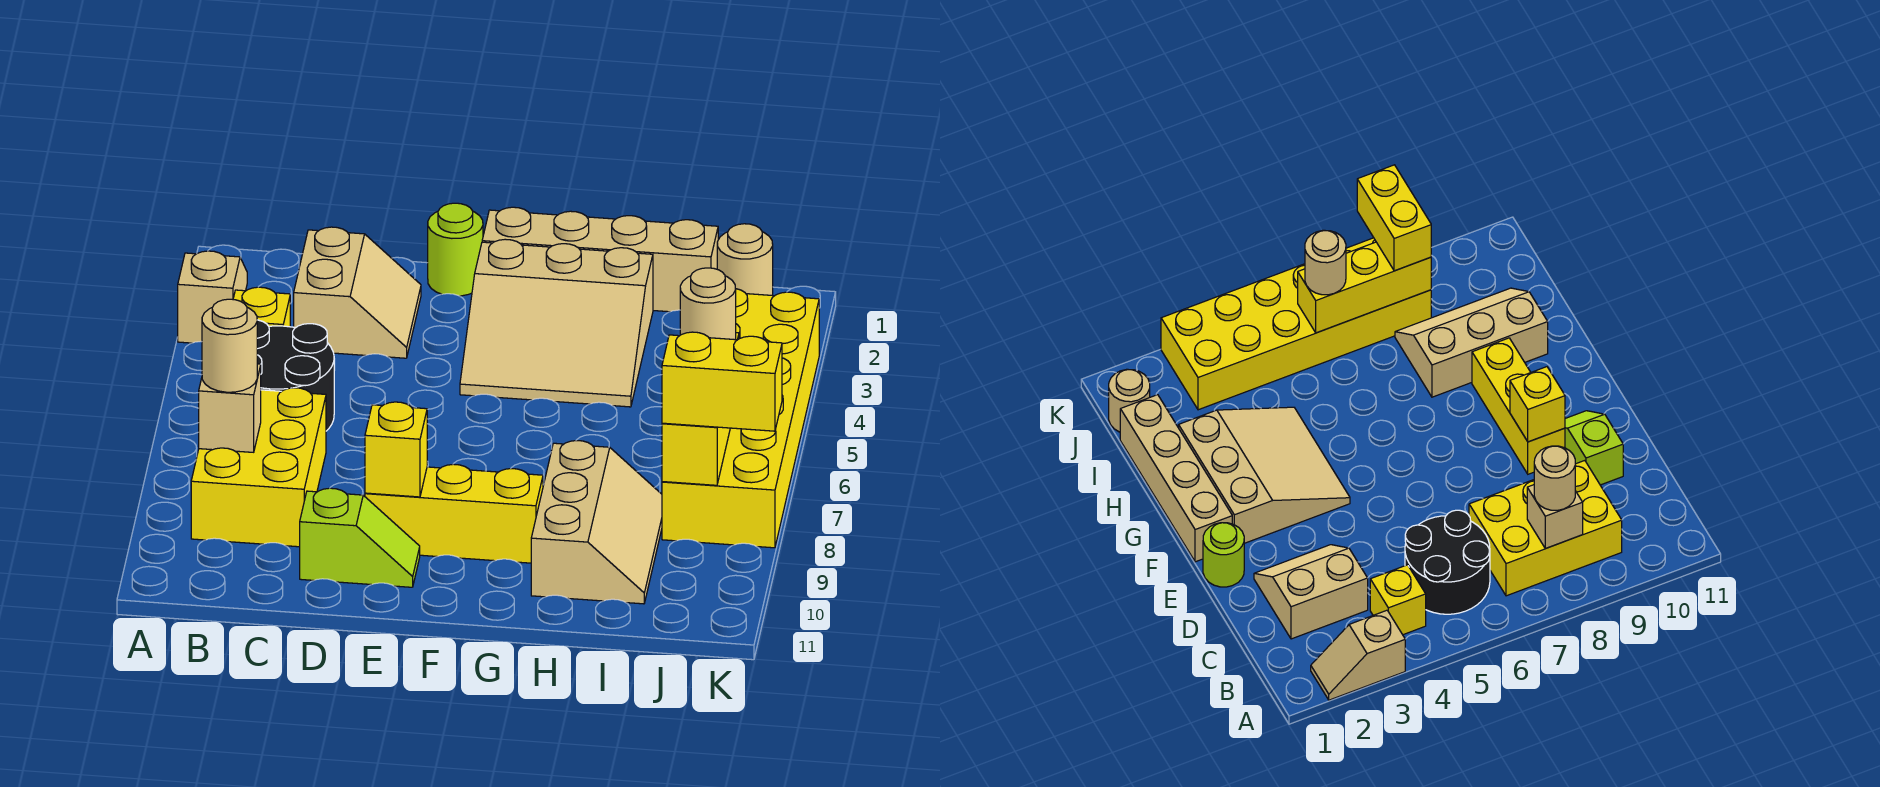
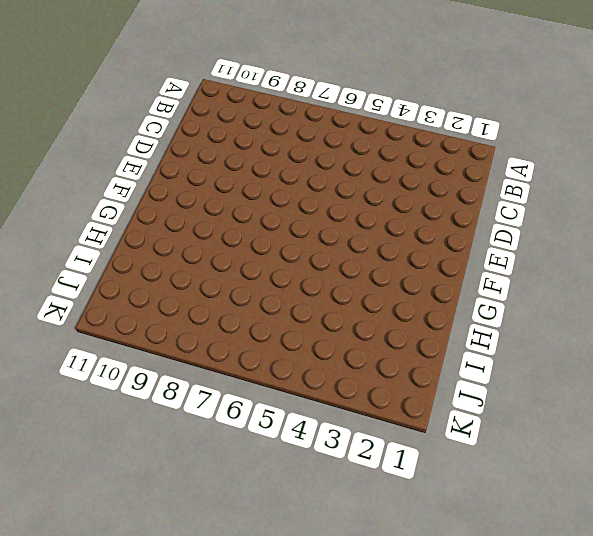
none -> tan 1x2 slope [178,251,247,343]
none -> yellow 1x1 brick [233,287,290,327]
none -> black 2x2 round brick [257,320,334,431]

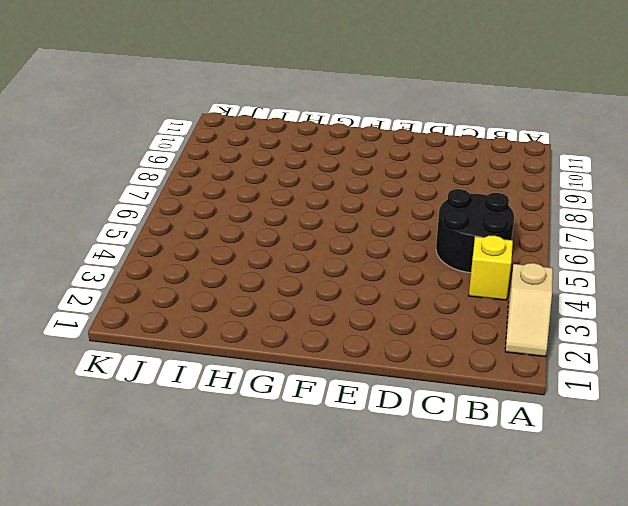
none -> yellow 2x3 brick [191,388,326,547]
none -> tan 2x2 slope [294,227,421,358]
none -> lime 1x2 slope [300,488,420,587]

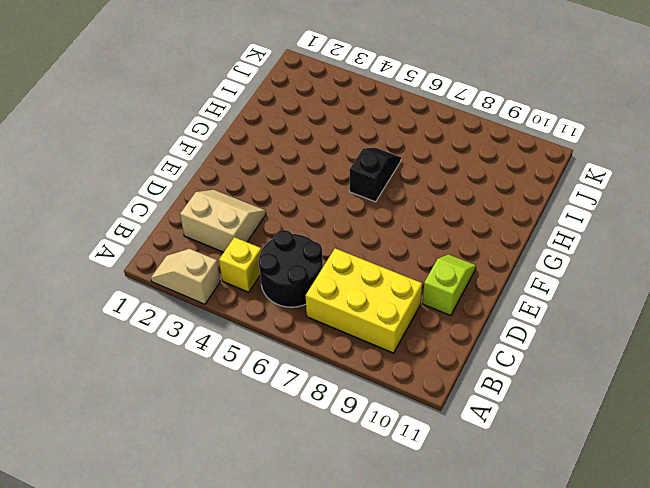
black 1x2 slope [350,148,401,202] -> none
none -> lime 1x1 round brick [428,203,483,296]
none -> yellow 1x3 brick [365,464,543,563]
none -> tan 1x4 brick [482,207,718,312]

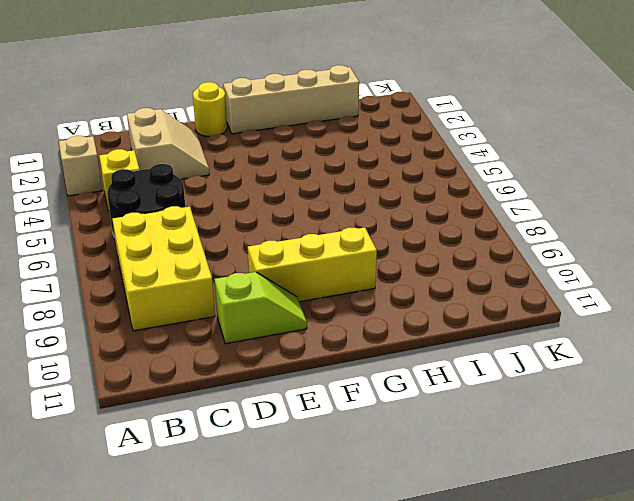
yellow 1x1 round brick [193,82,227,137] -> lime 1x1 round brick [428,203,483,296]
none -> tan 3x3 slope [460,239,653,407]
none -> tan 2x3 slope [531,441,662,604]
none -> tan 1x1 round brick [717,224,773,295]

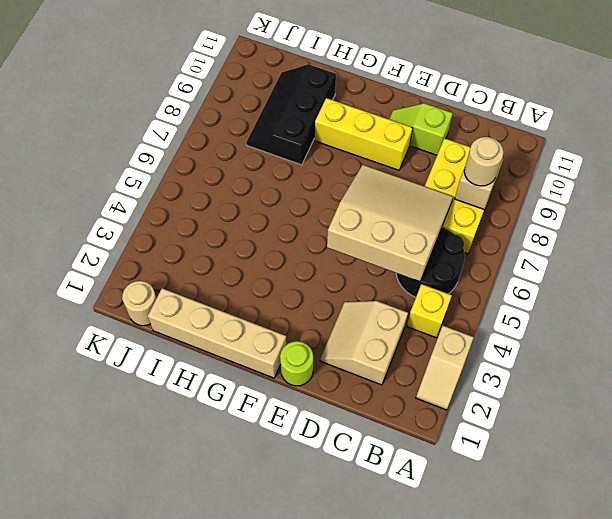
tan 3x3 slope [327,165,453,282] -> tan 3x3 slope moved to [460,239,653,407]
black 2x3 slope [246,64,336,165] -> tan 2x3 slope [531,441,662,604]
none -> yellow 2x6 brick [662,289,819,548]
none -> yellow 1x1 brick [365,402,427,497]
none -> yellow 1x3 brick [662,333,739,485]

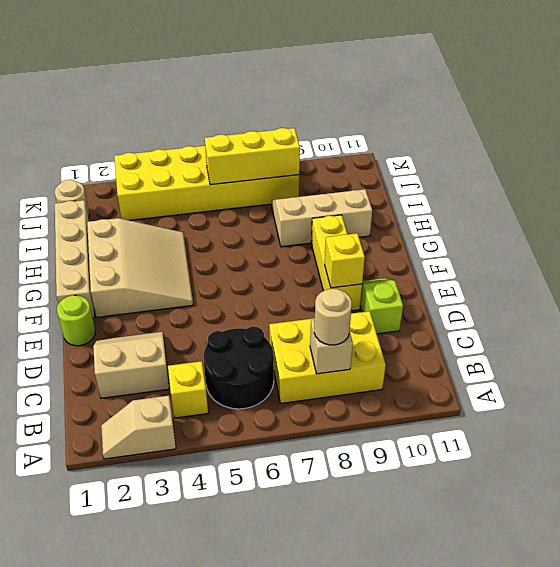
none -> tan 1x1 round brick [680,268,736,340]
none -> yellow 1x2 brick [662,332,782,431]

